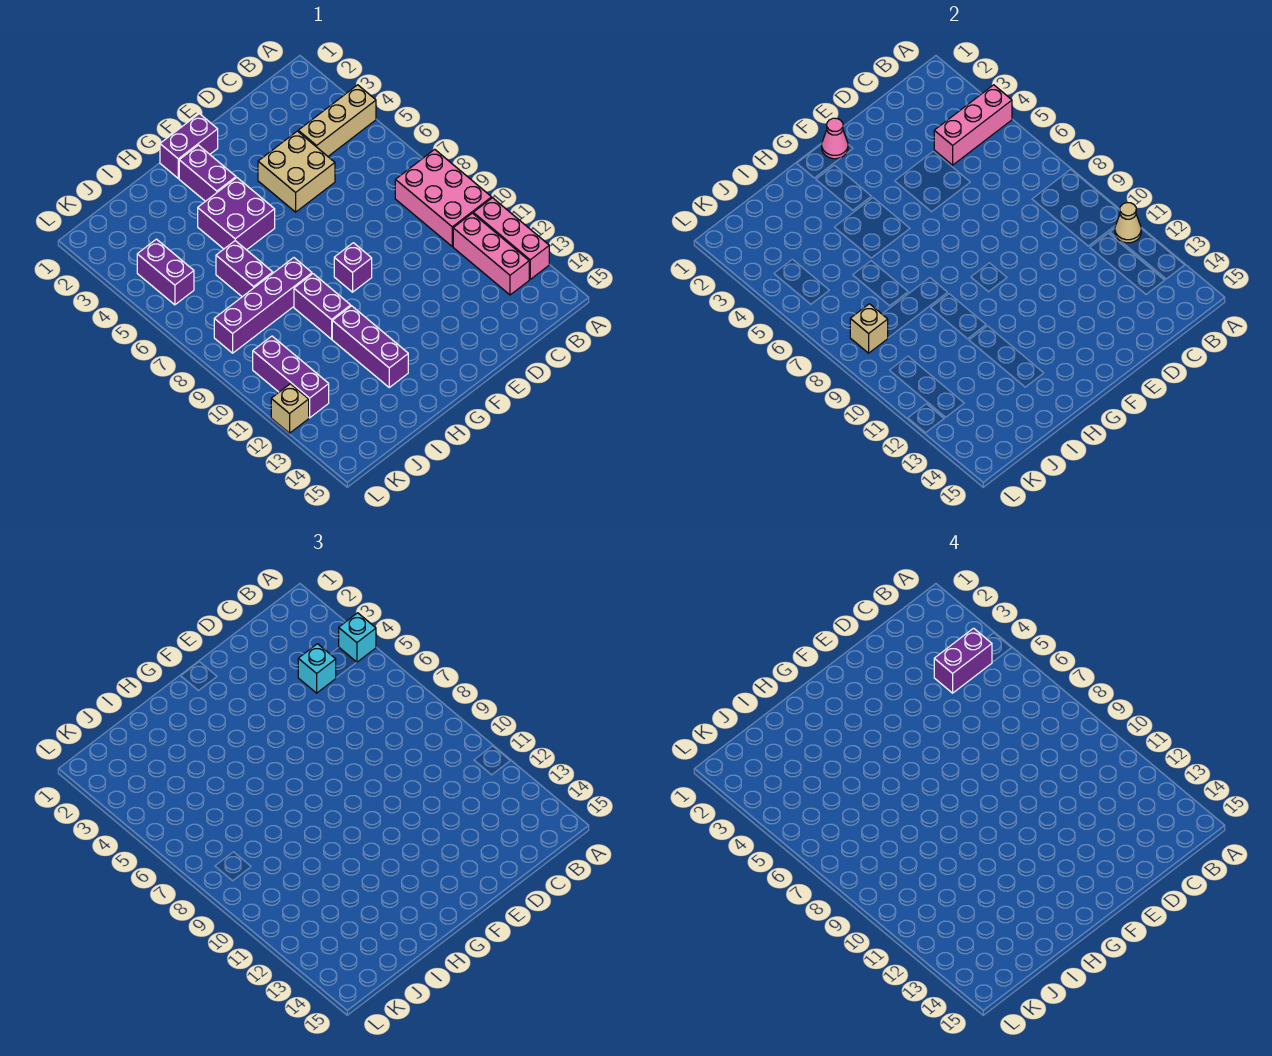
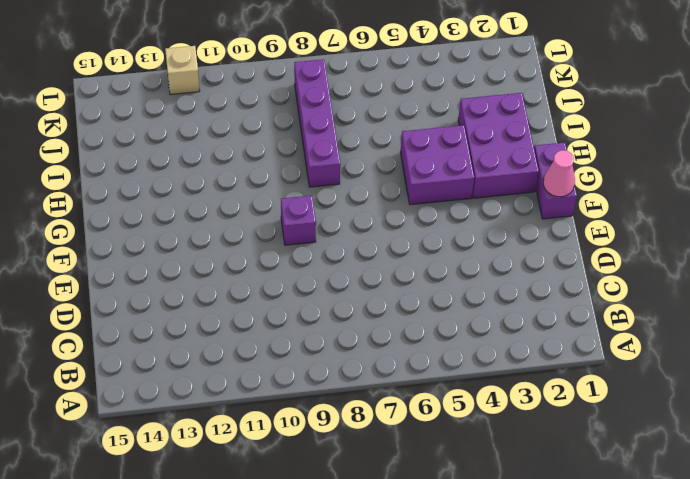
purple 2x3 brick [458,93,539,198] -> purple 1x2 brick [179,145,236,201]
none -> tan 1x3 brick [298,85,376,156]
none -> pink 2x3 brick [395,149,492,246]
none -> pink 1x3 brick [473,198,549,279]

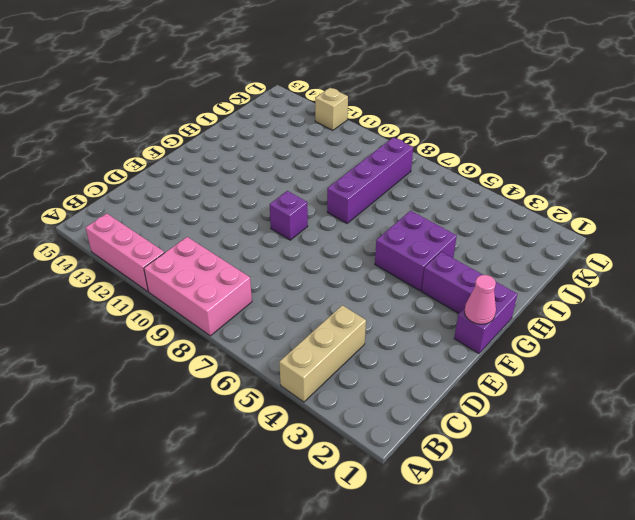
none -> pink 1x3 brick [453,213,529,295]
none -> tan 2x2 brick [258,131,335,212]
none -> purple 1x2 brick [294,274,351,339]

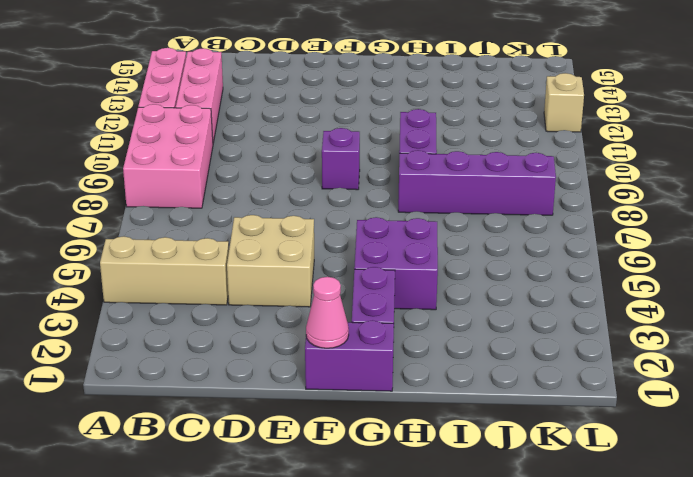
none -> purple 1x3 brick [332,306,408,387]
none -> purple 1x2 brick [216,241,273,297]
none -> purple 1x2 brick [137,239,194,305]

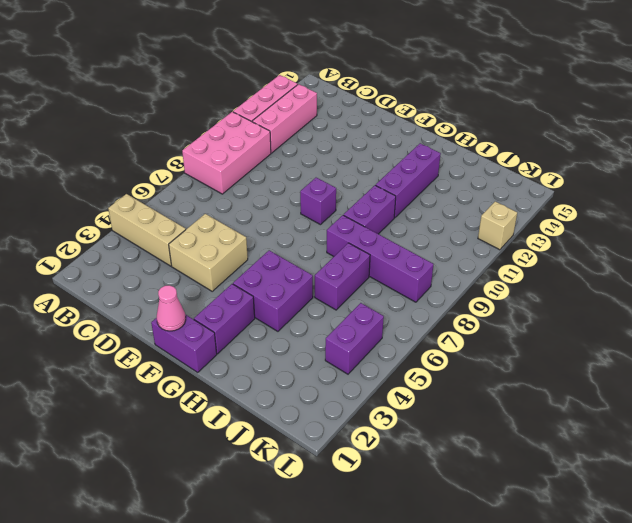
none -> purple 1x3 brick [253,336,329,418]
none -> pink 1x3 brick [934,85,1012,165]
none -> tan 1x1 cone [1115,203,1141,243]

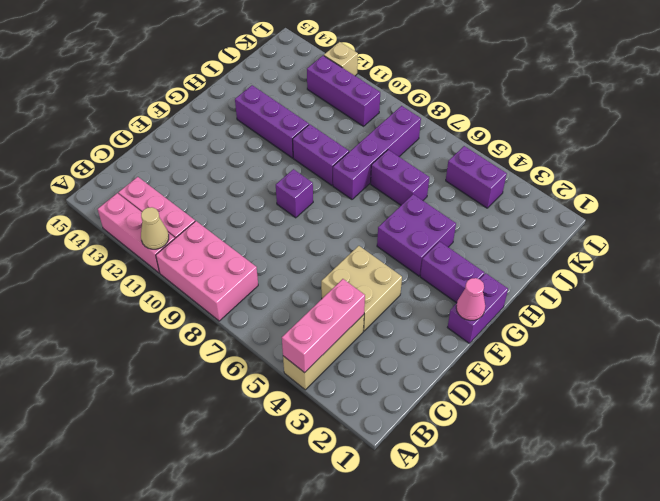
none -> tan 1x1 brick [850,304,888,353]
none -> cyan 1x1 brick [339,613,376,662]
none -> cyan 1x1 brick [298,644,336,693]

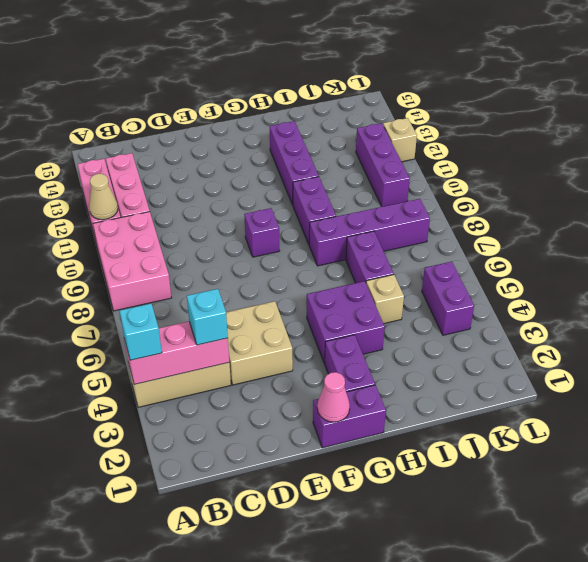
tan 1x1 brick [366,275,404,324] -> tan 1x1 brick moved to [850,304,888,353]
none -> purple 1x2 brick [934,628,992,693]

